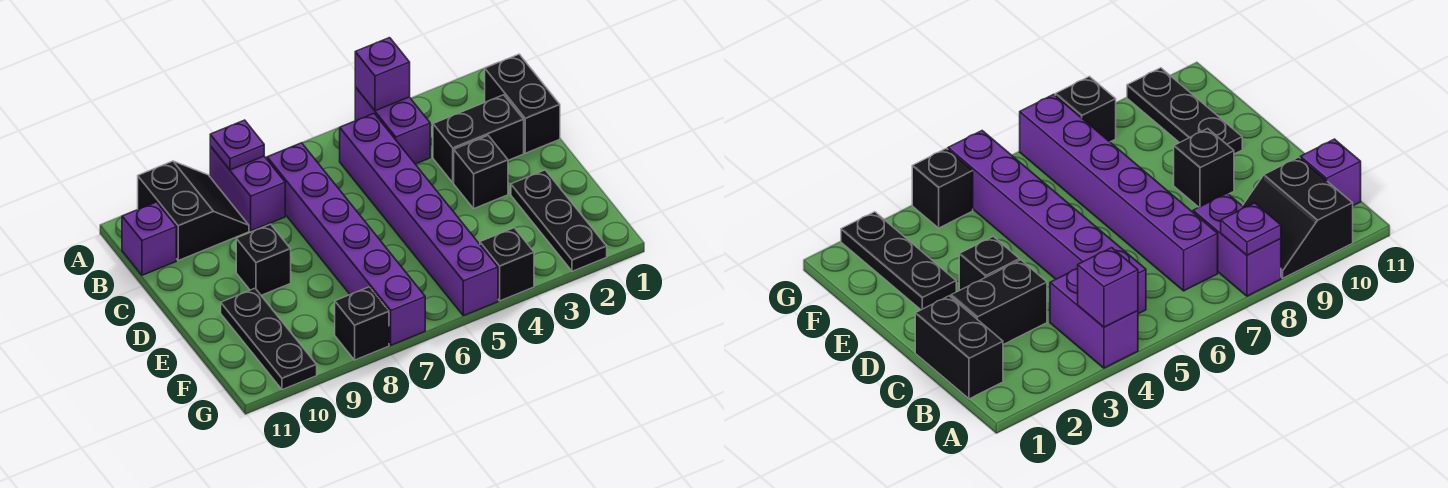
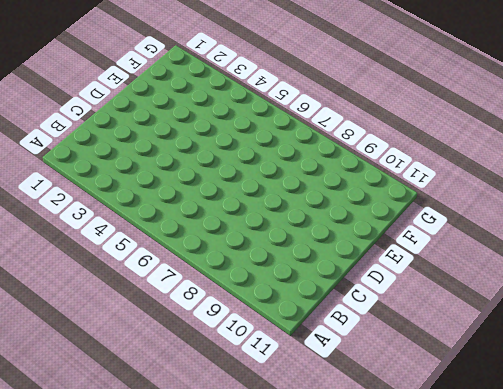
none -> purple 1x2 brick [355,87,430,164]
none -> purple 1x2 brick [210,146,285,231]
none -> black 2x2 slope [138,161,249,260]

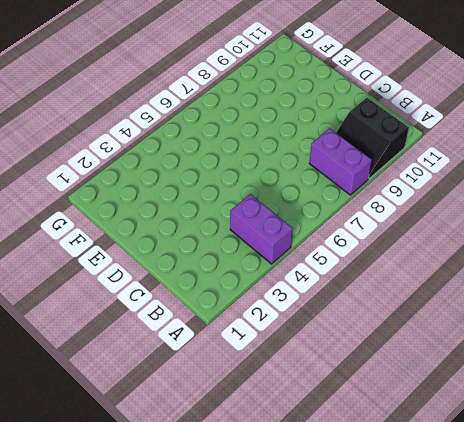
none -> black 1x2 brick [485,54,560,153]
none -> purple 1x6 brick [340,114,498,316]
none -> purple 1x6 brick [267,143,425,345]

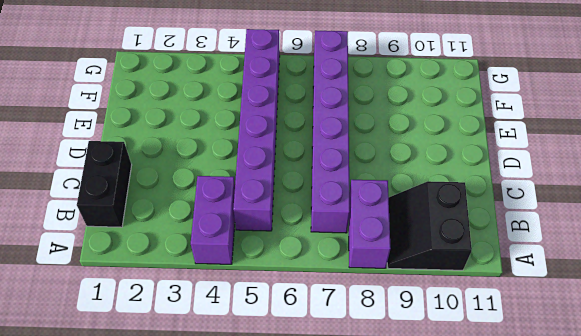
none -> purple 1x1 brick [122,202,176,275]
none -> black 1x2 brick [433,95,524,183]
none -> black 1x1 brick [454,136,508,208]

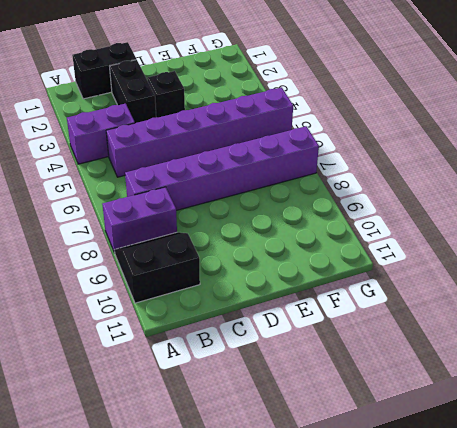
none -> purple 1x1 brick [122,202,176,275]
none -> black 1x1 brick [236,224,291,295]
none -> black 1x3 plate [511,170,607,271]

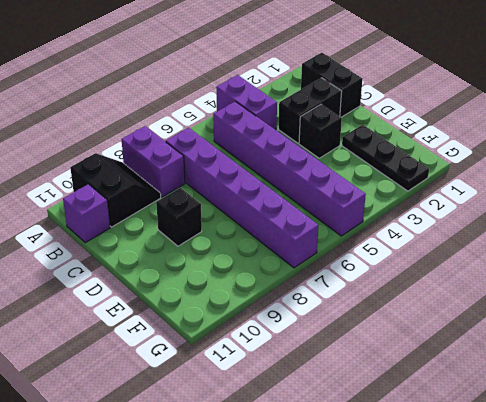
none -> black 1x3 plate [221,288,317,390]
none -> black 1x1 brick [480,228,534,301]
none -> black 1x1 brick [335,287,389,360]

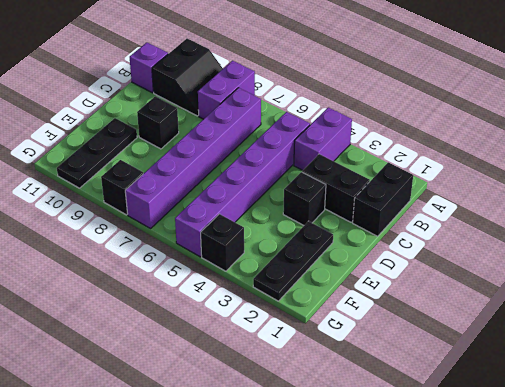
none -> purple 1x1 brick [355,38,410,111]
none -> purple 1x1 plate [210,120,264,170]

